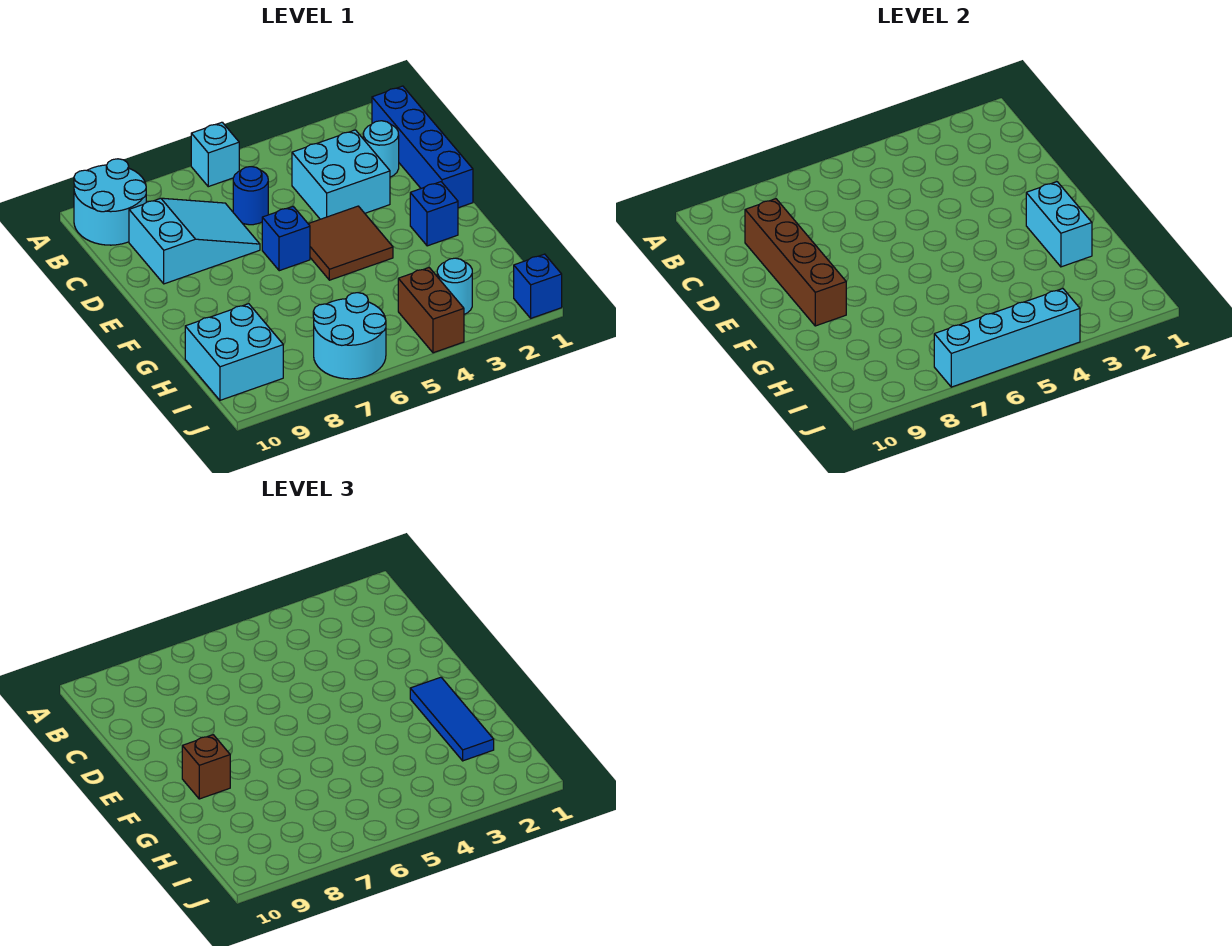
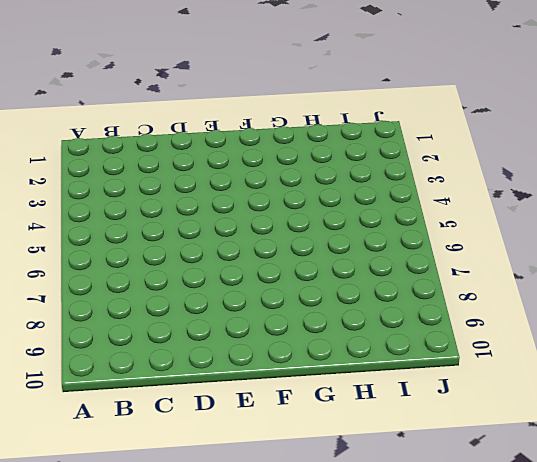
none -> cyan 1x1 brick [191,122,239,187]
none -> cyan 2x2 round brick [74,159,146,245]
none -> blue 1x4 brick [372,86,473,208]

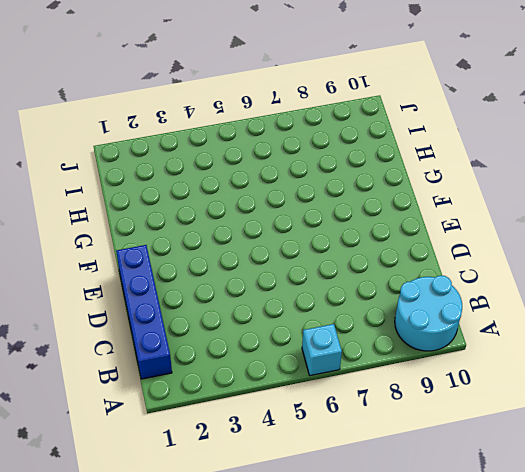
none -> cyan 1x1 round brick [363,121,399,177]
none -> cyan 2x2 brick [292,130,390,219]
none -> blue 1x1 round brick [233,167,268,225]

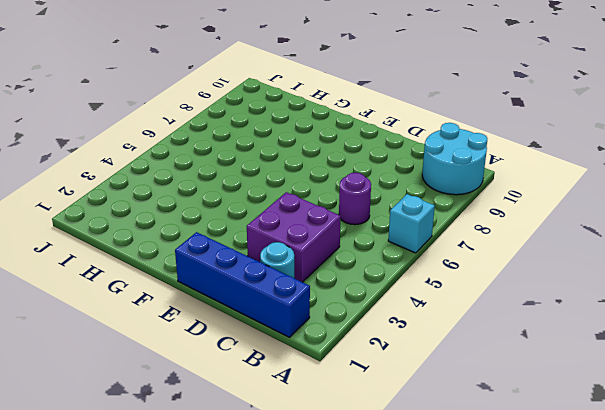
purple 2x2 brick [247,192,341,282] -> cyan 2x2 brick [292,130,390,219]
purple 1x1 round brick [339,173,371,225] -> blue 1x1 round brick [233,167,268,225]
none -> cyan 2x3 slope [129,198,260,284]
none -> brown 2x2 tile [309,206,393,280]
none -> blue 1x1 brick [262,207,310,271]

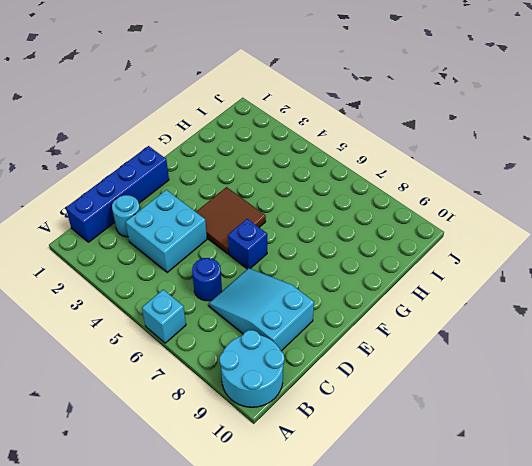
none -> blue 1x1 brick [410,182,458,246]
none -> cyan 2x2 brick [185,304,283,400]
none -> cyan 1x1 round brick [437,258,472,314]

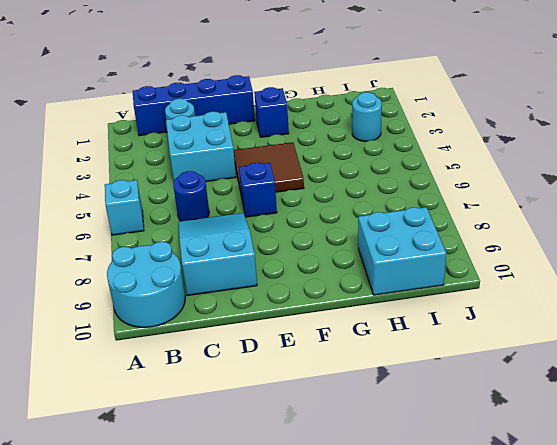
none -> brown 1x2 brick [398,268,464,353]
none -> cyan 2x2 round brick [313,293,386,379]
none -> blue 1x1 brick [514,254,562,318]

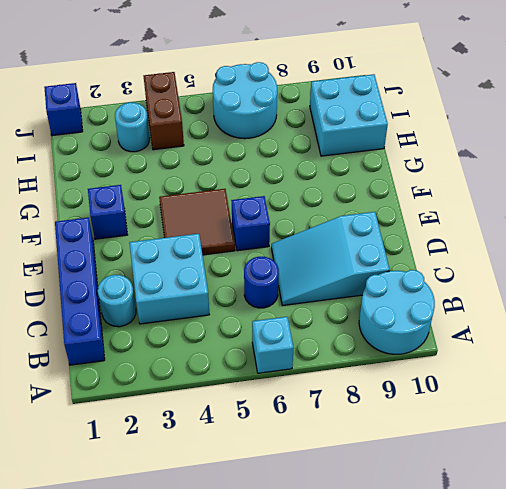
none -> brown 1x4 brick [745,199,846,326]
none -> cyan 1x2 brick [1026,182,1092,267]
none -> cyan 1x4 brick [934,289,1080,387]

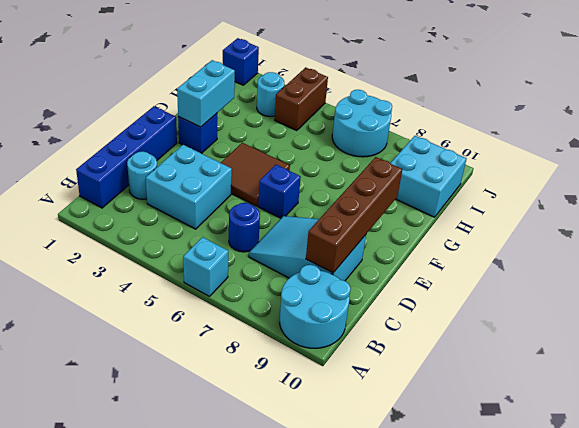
none -> cyan 1x4 brick [934,289,1080,387]
none -> blue 1x3 tile [410,677,494,761]
none -> brown 1x1 brick [182,735,230,799]

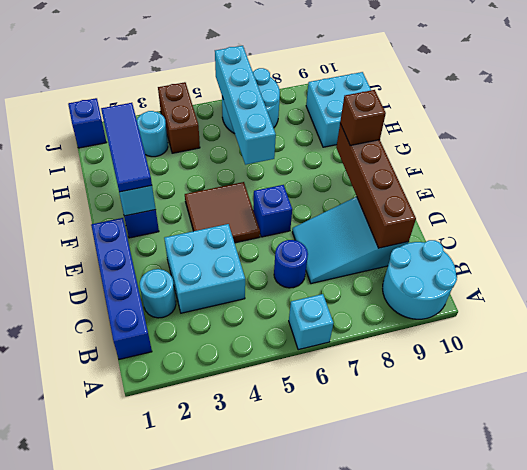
cyan 1x4 brick [215,46,276,165] -> cyan 1x4 brick turned to [934,289,1080,387]

